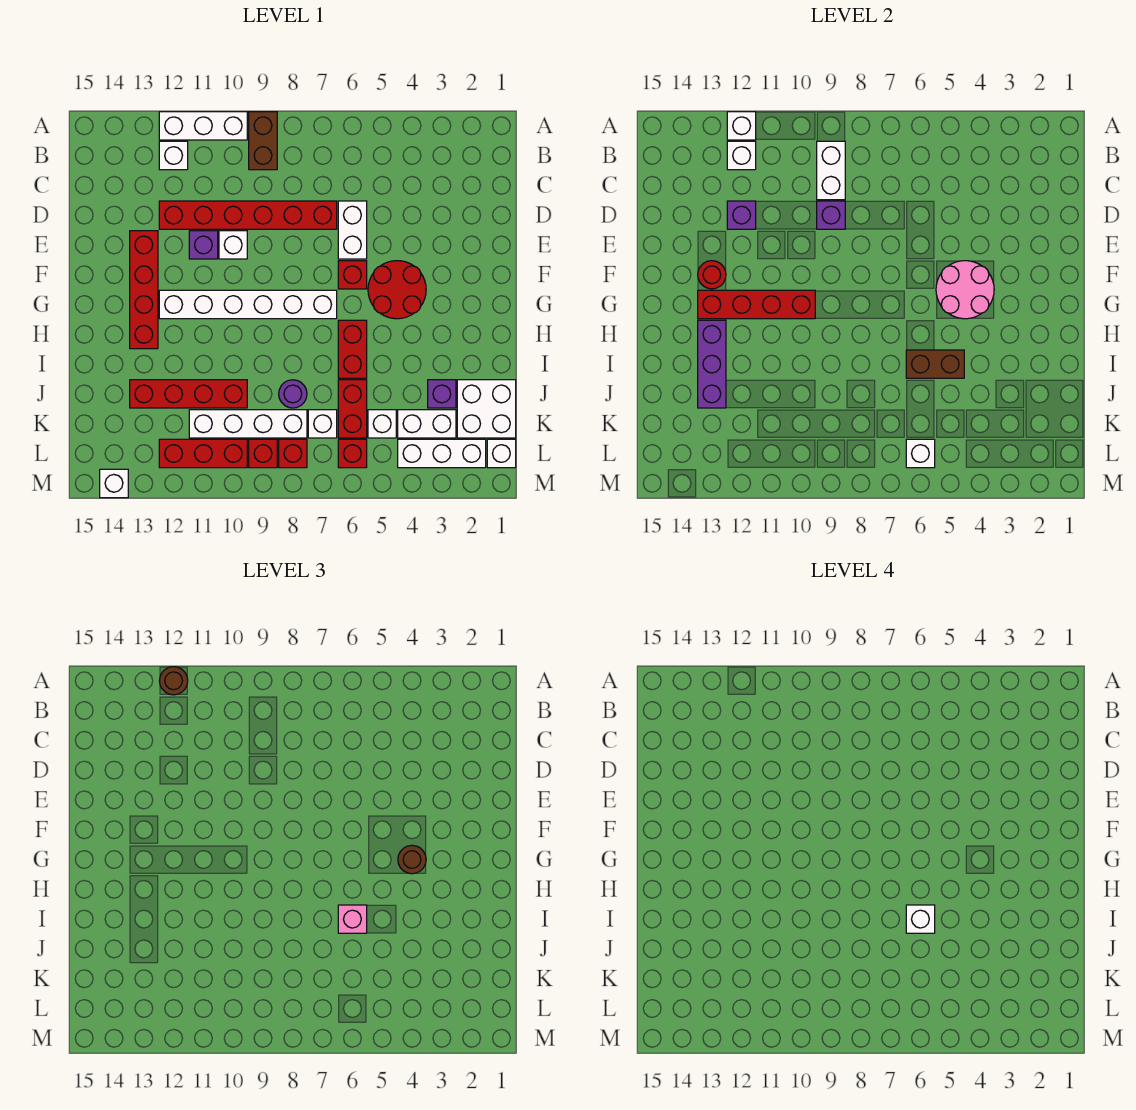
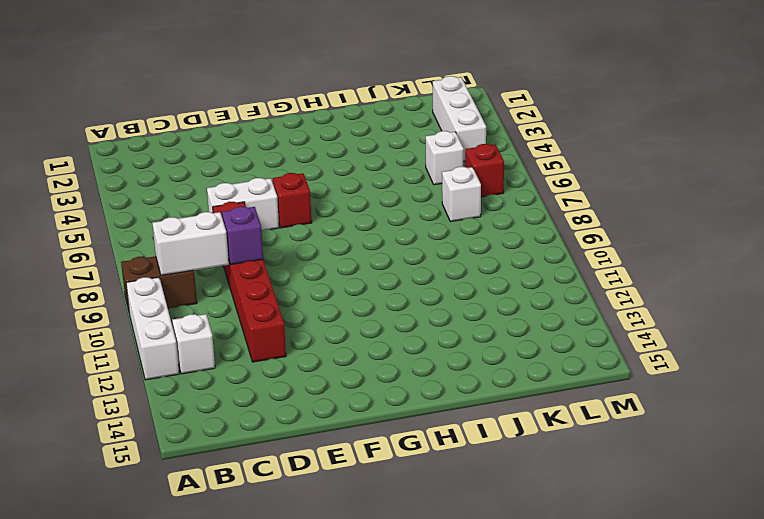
none -> white 1x1 brick [219,231,247,259]
none -> purple 1x1 brick [189,231,218,259]
none -> red 1x4 brick [130,231,158,349]
none -> red 2x2 round brick [368,261,426,319]

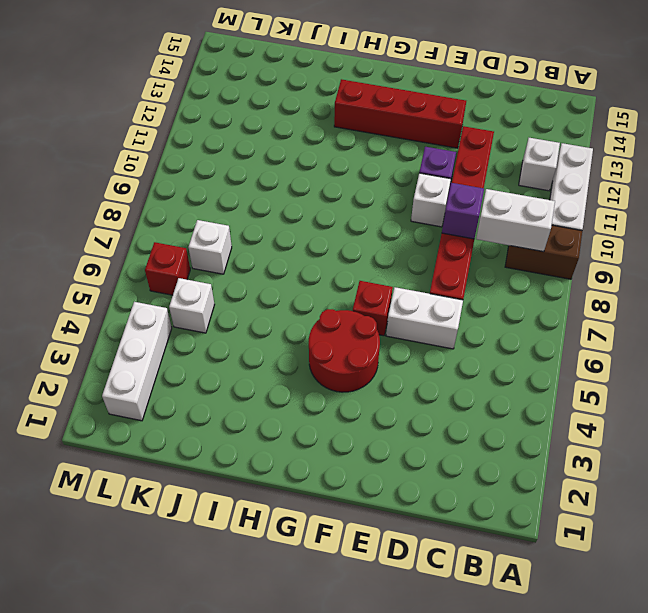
none -> white 1x6 brick [159,290,337,319]
none -> red 1x2 brick [338,320,367,378]
none -> white 2x2 brick [457,380,516,438]
none -> purple 1x1 brick [428,380,456,408]

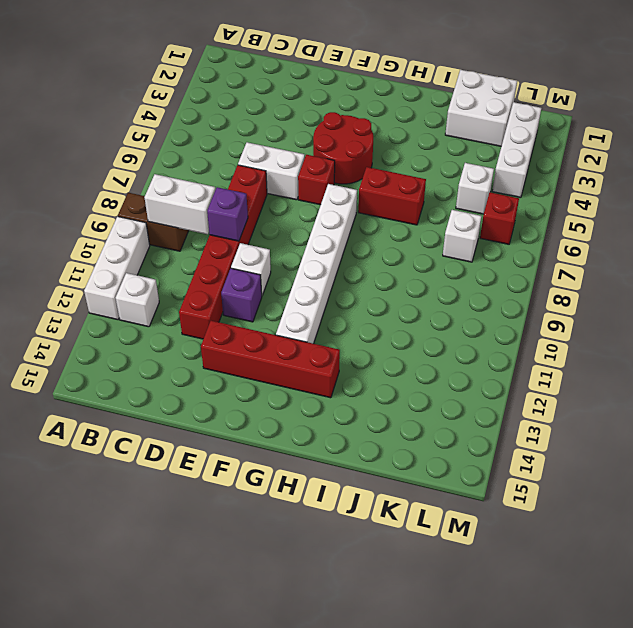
none -> purple 1x1 brick [428,380,456,408]
none -> red 1x2 brick [338,380,367,438]
none -> purple 1x1 round brick [279,380,307,408]
none -> red 1x4 brick [130,380,247,408]

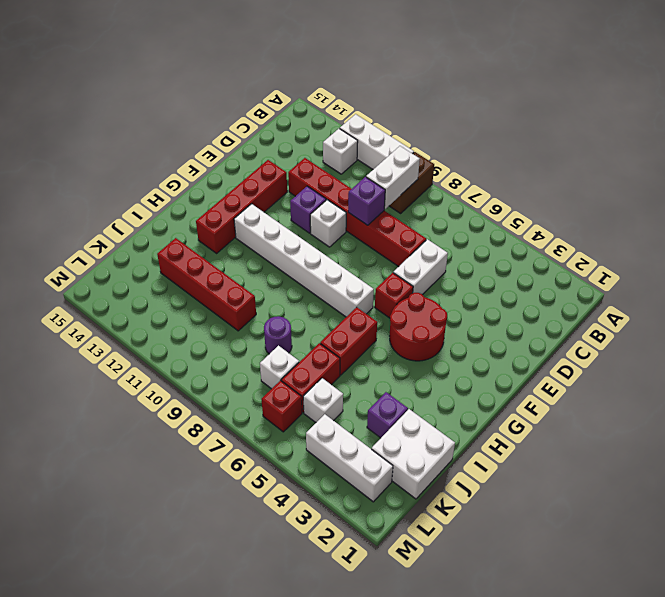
none -> white 1x2 brick [398,410,456,438]
none -> white 1x4 brick [189,410,307,438]
none -> white 1x1 brick [487,439,516,468]
none -> red 1x1 brick [279,439,307,468]

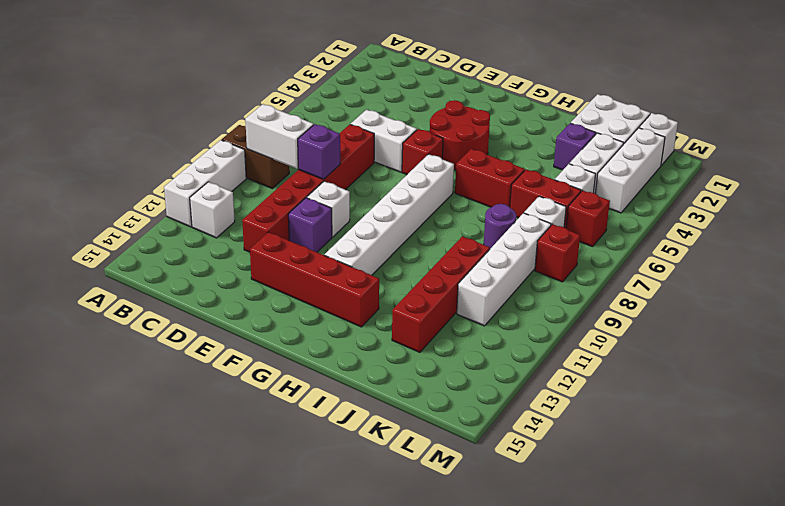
none -> red 1x1 brick [249,439,277,468]
none -> red 1x3 brick [159,439,247,468]
none -> white 1x1 brick [100,469,128,498]
none -> white 1x1 brick [727,112,756,140]

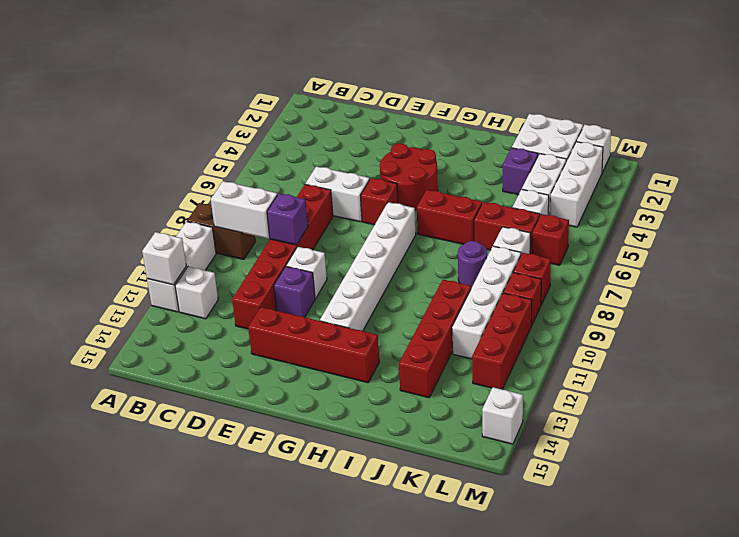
none -> white 1x1 brick [727,141,756,170]
none -> purple 1x1 brick [727,201,756,229]
none -> pink 2x2 round brick [936,261,994,319]
none -> red 1x1 round brick [698,261,726,289]

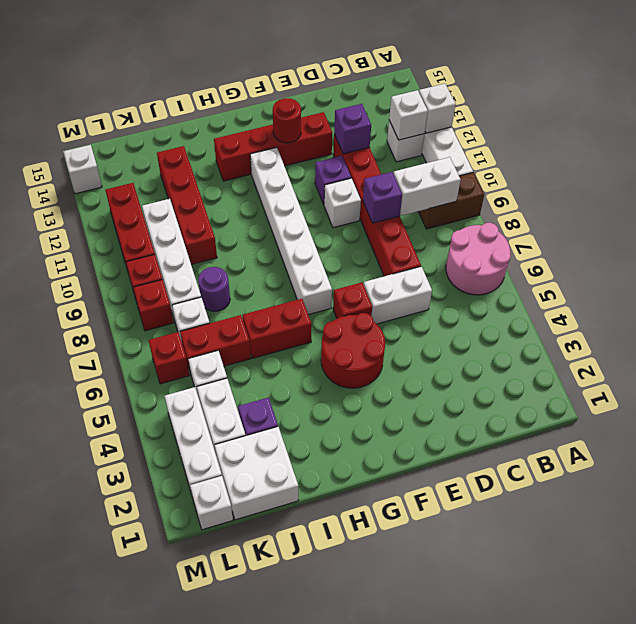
pink 2x2 round brick [446,223,511,295] -> pink 2x2 round brick moved to [936,261,994,319]
none -> red 1x4 brick [698,290,815,319]
none -> purple 1x3 brick [698,320,726,408]
none -> brown 1x2 brick [906,350,964,378]
none -> white 1x1 brick [906,439,935,468]

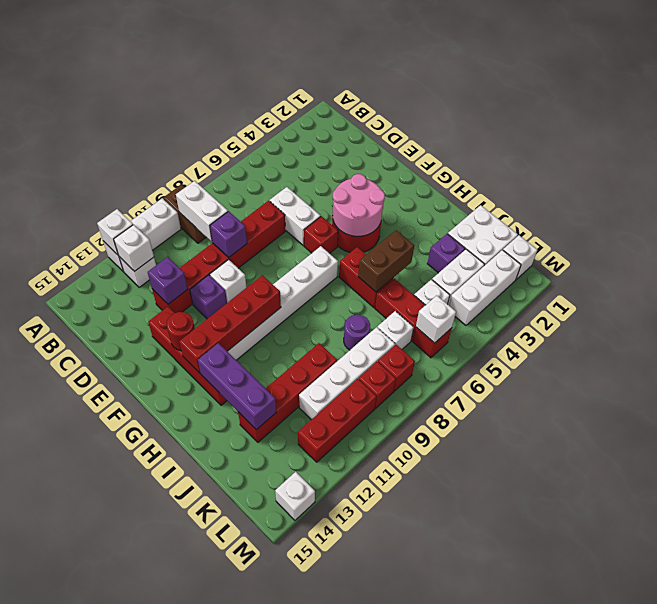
none -> brown 1x1 round brick [159,667,188,695]
none -> brown 1x1 round brick [398,845,426,874]
none -> pink 1x1 brick [338,905,367,933]
none -> white 1x1 brick [906,905,935,933]

